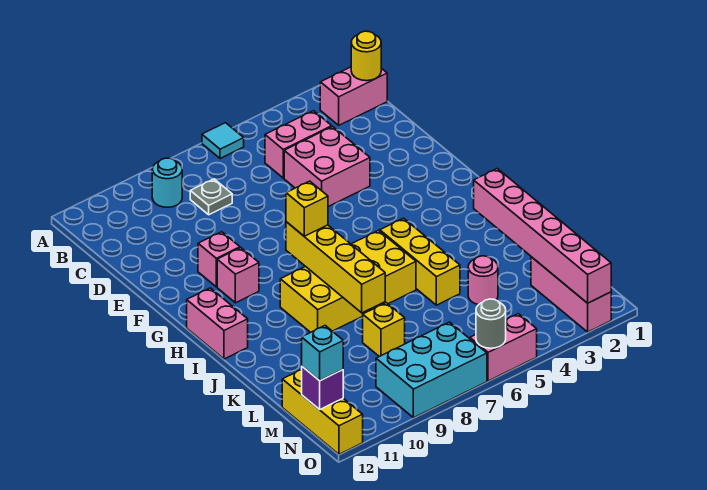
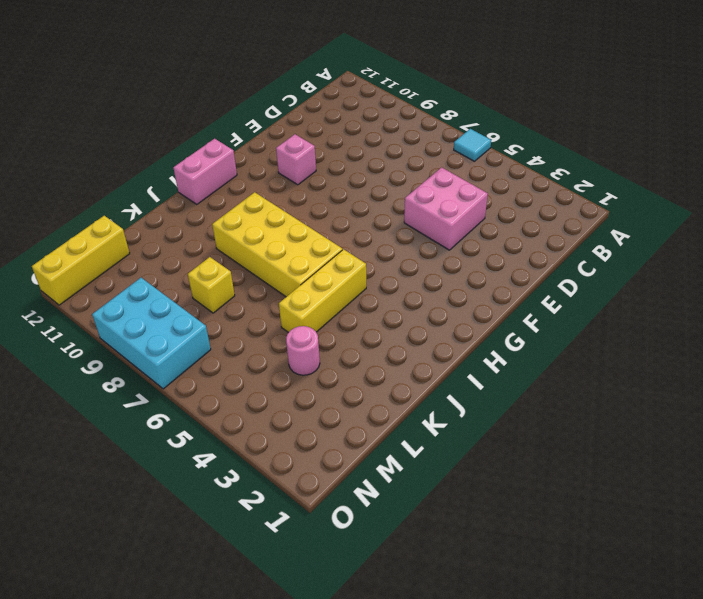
none -> pink 1x2 brick [320,67,387,125]
none -> cyan 1x1 round brick [152,158,182,207]
none -> pink 1x2 brick [265,111,332,178]

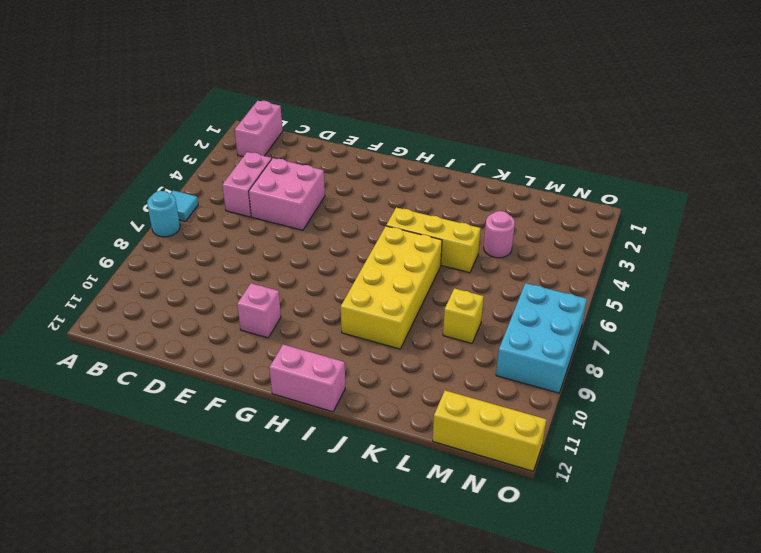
cyan 1x1 round brick [147,191,180,237] -> cyan 1x1 round brick moved to [152,158,182,207]
none -> grey 1x1 plate [190,179,232,215]
none -> pink 1x1 brick [217,248,259,303]
none -> pink 1x3 brick [531,257,611,332]

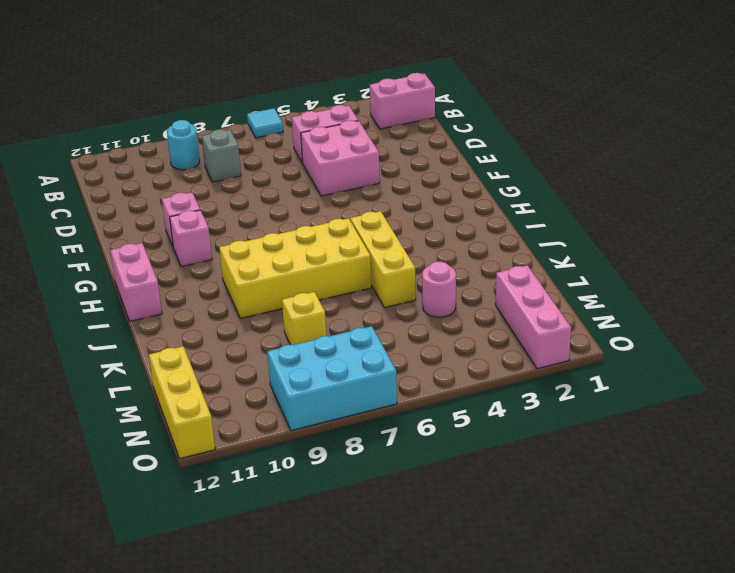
grey 1x1 brick [202,129,241,182] -> grey 1x1 plate [190,179,232,215]
none -> pink 1x2 brick [470,314,537,381]
none -> yellow 1x1 round brick [351,31,381,81]
none -> yellow 1x4 brick [286,222,385,313]

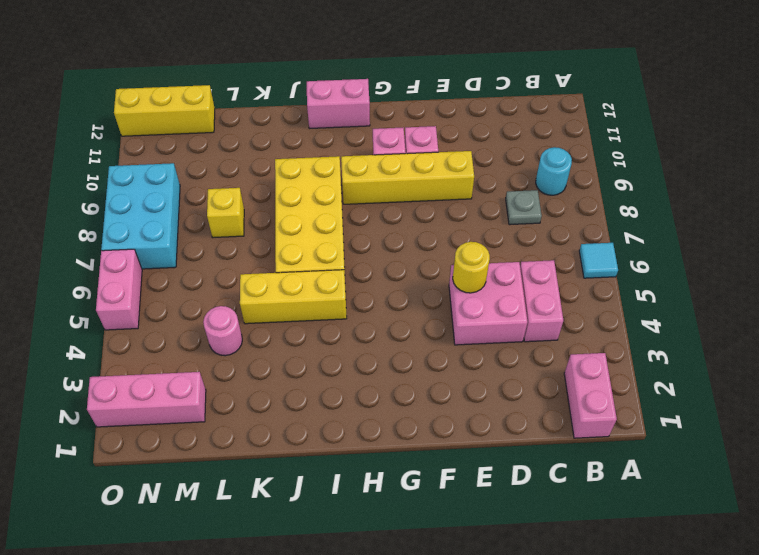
yellow 1x1 round brick [453,242,490,293] -> yellow 1x1 round brick moved to [351,31,381,81]
yellow 1x4 brick [341,151,474,204] -> yellow 1x4 brick moved to [286,222,385,313]
none -> pink 1x6 brick [474,169,611,303]
none -> purple 1x1 brick [302,367,343,410]
none -> grey 1x1 round brick [476,299,506,348]

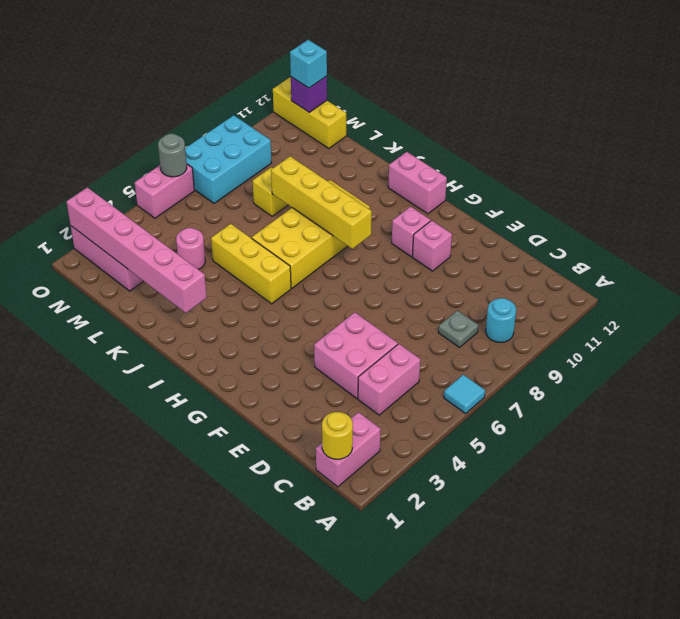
none -> yellow 1x1 brick [286,181,328,236]

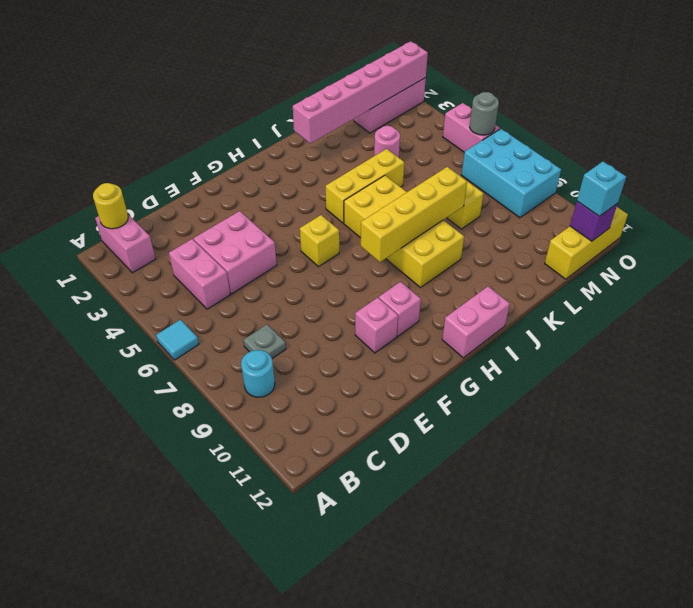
yellow 1x1 brick [300,215,339,267] -> yellow 1x1 brick moved to [286,181,328,236]

